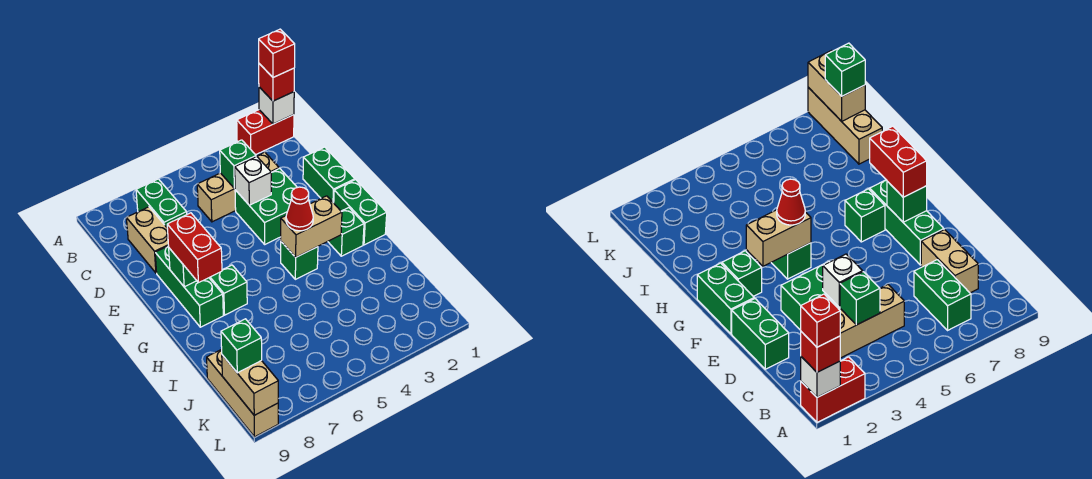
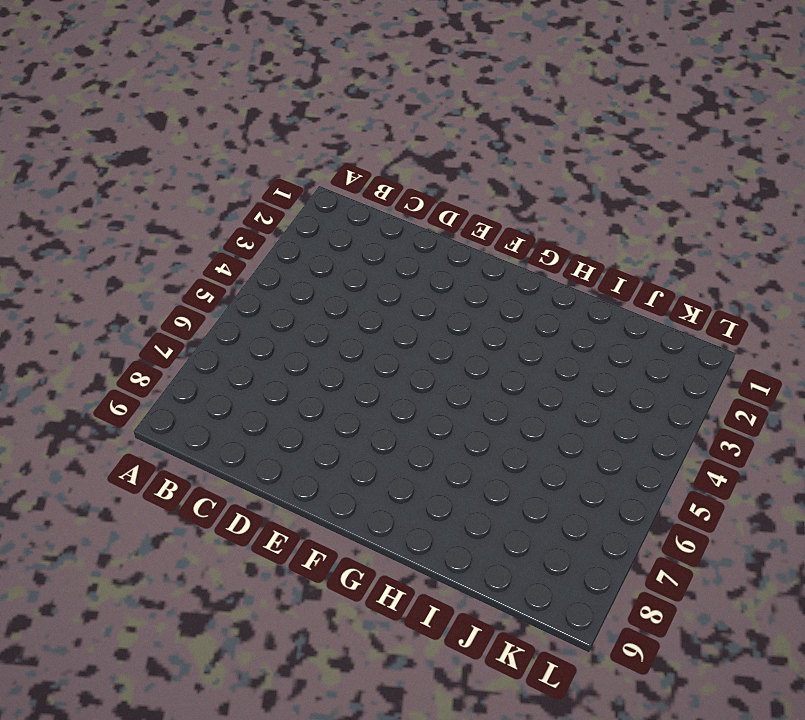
none -> red 1x2 brick [237,110,294,155]
none -> green 1x2 brick [136,179,187,227]
none -> tan 1x3 brick [197,152,279,222]

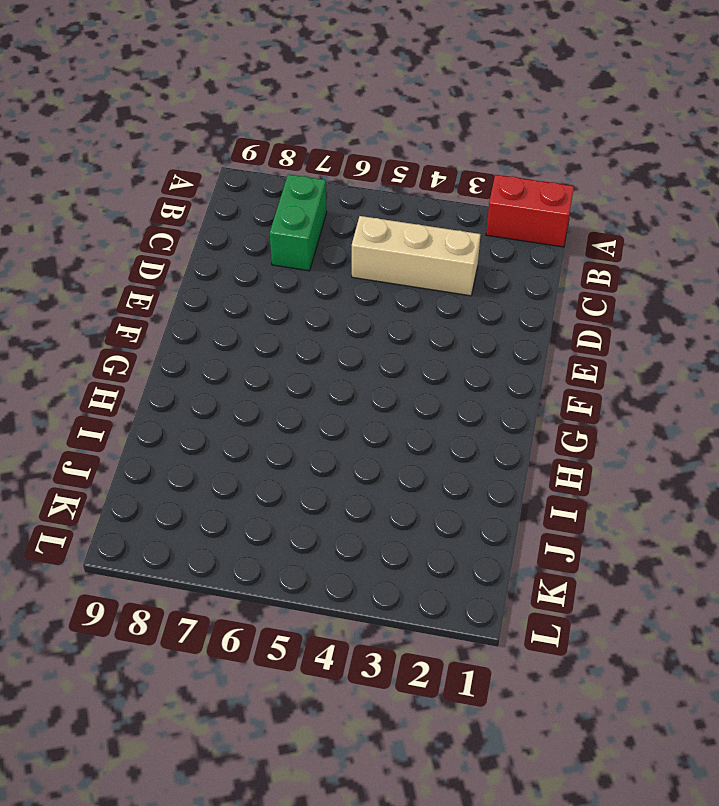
none -> tan 1x2 brick [126,207,169,273]
none -> green 1x2 brick [303,147,355,203]
none -> green 2x2 brick [235,169,310,244]

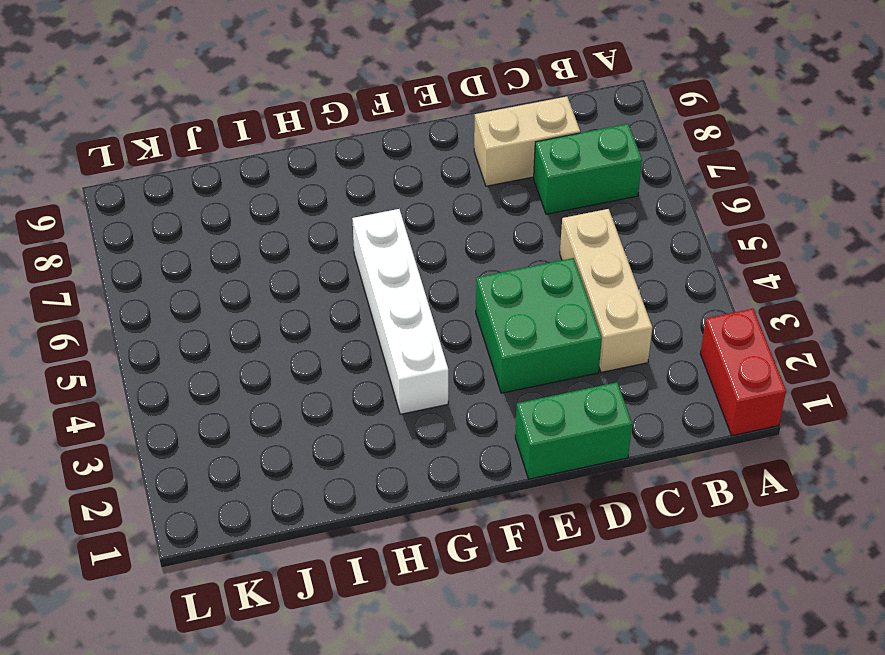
white 1x4 brick [352,209,448,414] -> green 1x1 brick [281,242,318,279]
none -> green 1x3 brick [155,246,223,327]
none -> green 1x2 brick [334,180,387,245]
none -> green 1x1 brick [328,208,364,256]

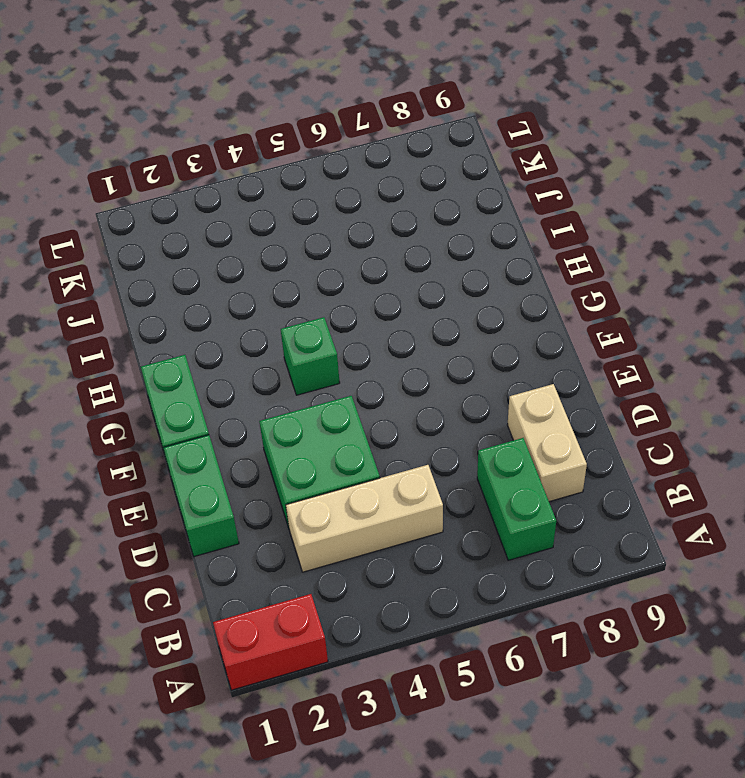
none -> green 1x3 brick [155,246,223,327]
none -> green 1x1 brick [328,208,364,256]
none -> green 1x1 brick [209,265,247,315]

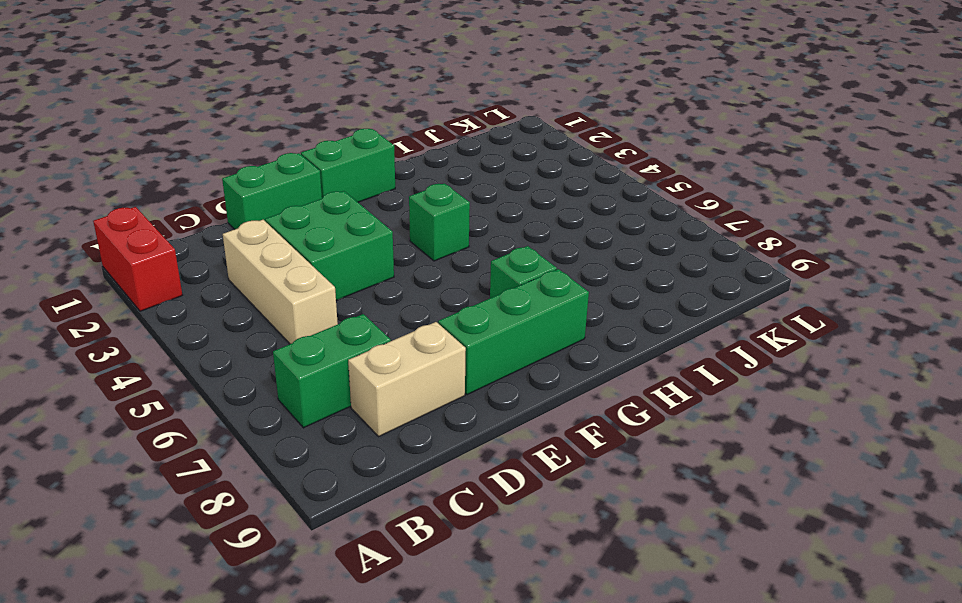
none -> green 1x1 brick [328,208,364,256]
none -> tan 1x3 brick [207,349,278,437]
none -> white 1x1 brick [259,87,294,124]

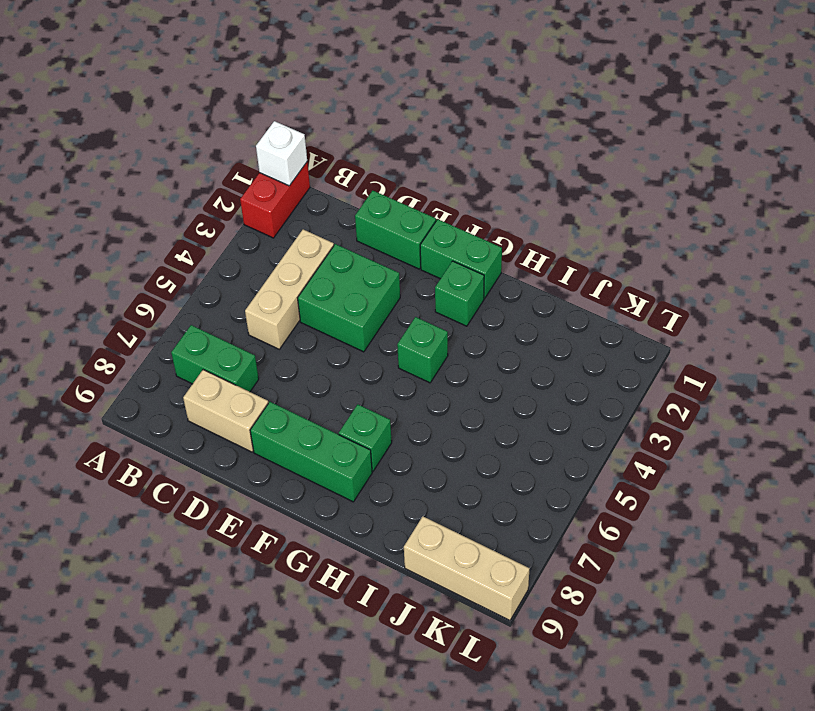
none -> green 1x1 brick [220,140,256,189]
none -> white 1x1 brick [235,156,271,205]
none -> green 1x1 brick [169,248,197,287]

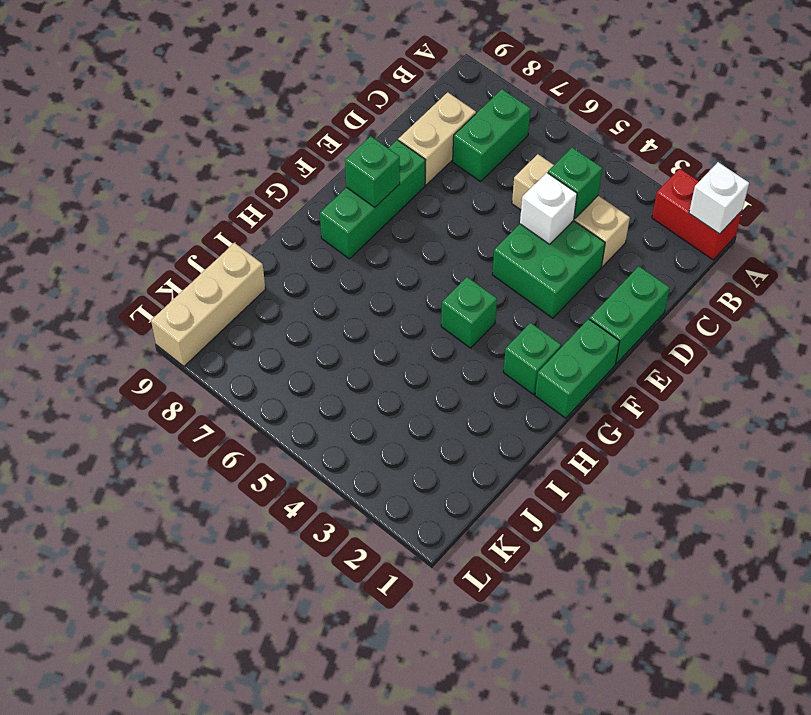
none -> green 1x1 brick [209,265,247,315]
none -> tan 1x2 brick [281,196,342,257]
none -> tan 1x2 brick [222,355,278,415]

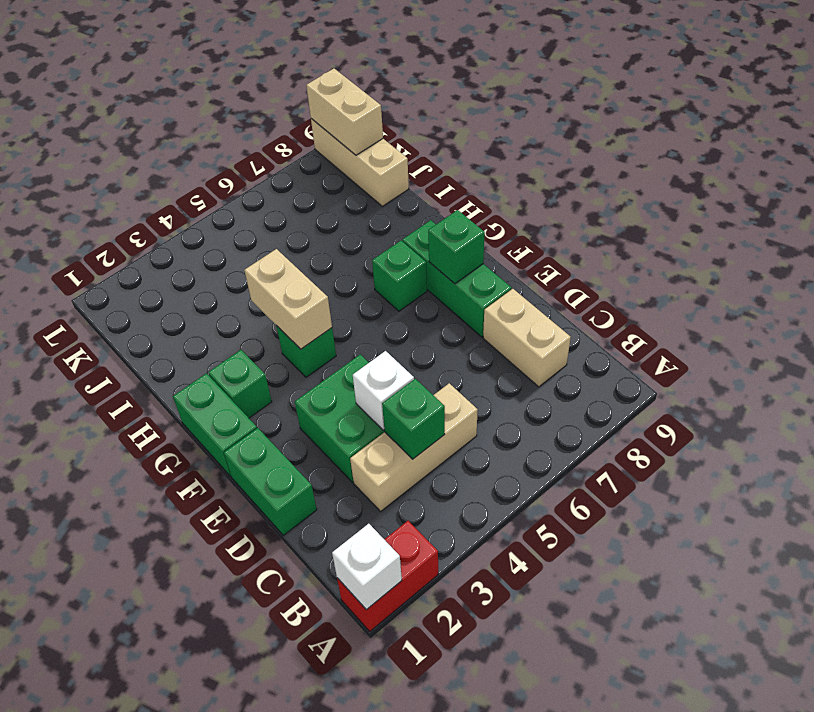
tan 1x2 brick [244,249,332,349] -> tan 1x2 brick turned to [281,196,342,257]
none -> green 1x2 brick [136,179,187,227]
none -> red 1x1 brick [259,64,294,101]
none -> red 1x2 brick [167,213,222,283]

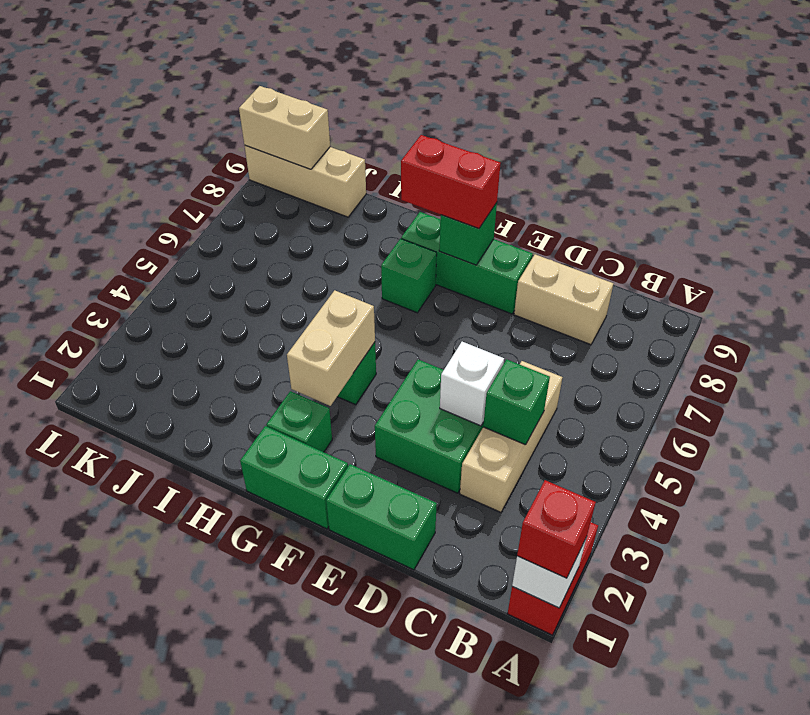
none -> green 1x2 brick [136,179,187,227]
none -> red 1x1 cone [286,187,313,231]
none -> green 1x1 brick [221,319,262,373]

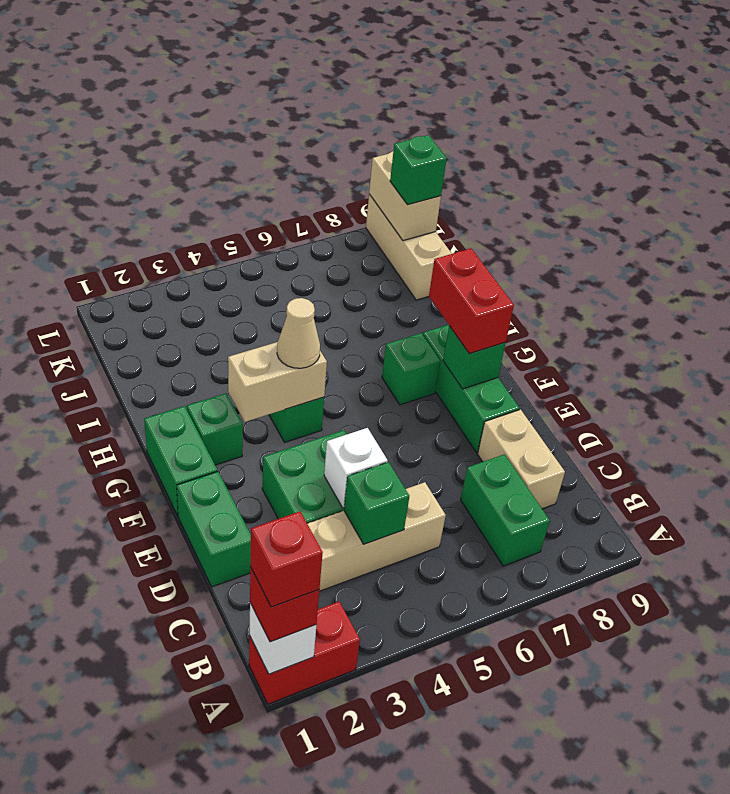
tan 1x1 cone [277,298,320,368] -> red 1x1 cone [286,187,313,231]

